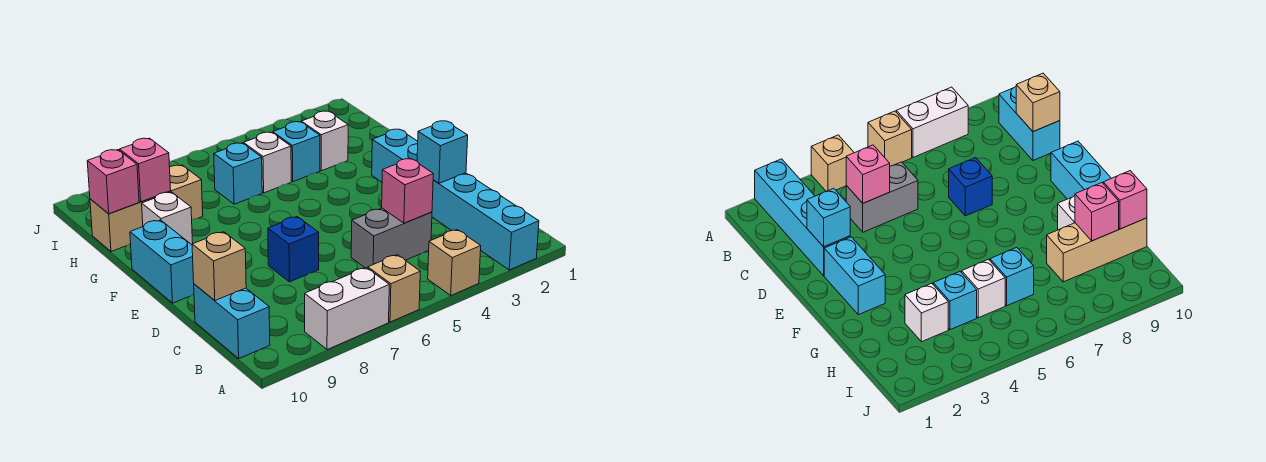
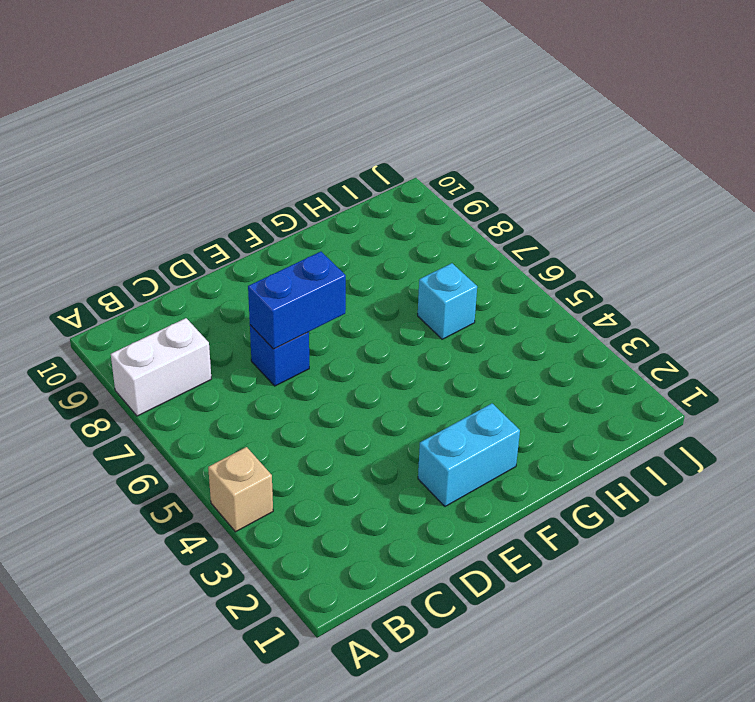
white 1x2 brick [111,318,211,416] -> white 1x2 brick turned to [305,268,389,350]
blue 1x2 brick [248,252,346,349] -> none
none -> cyan 1x4 brick [432,173,539,270]
none -> tan 1x1 brick [368,255,420,322]
none -> cyan 1x2 brick [194,284,270,358]

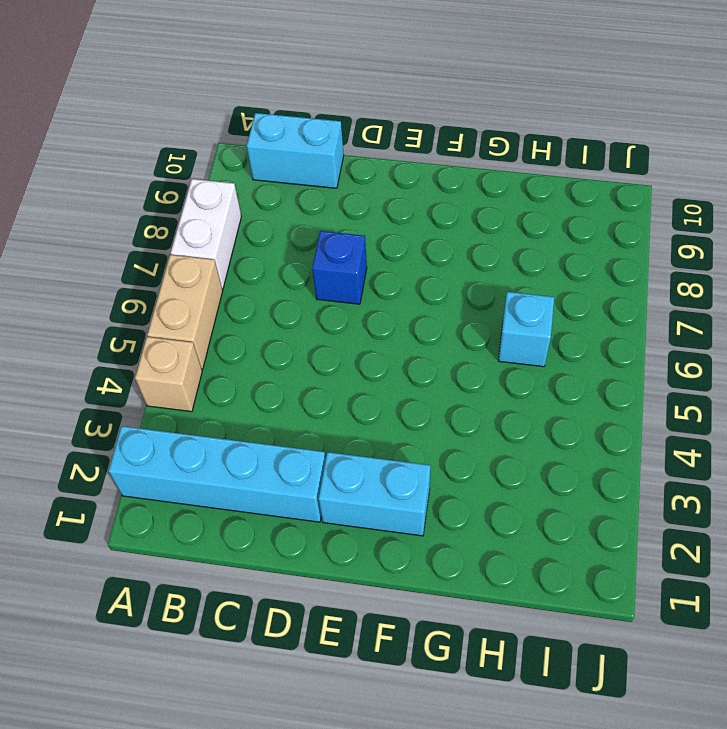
tan 1x2 brick [147,255,223,369] -> tan 1x1 brick [368,255,420,322]
none -> grey 1x2 brick [351,208,432,268]
none -> cyan 1x2 brick [130,220,194,303]
none -> white 1x1 brick [142,192,193,245]

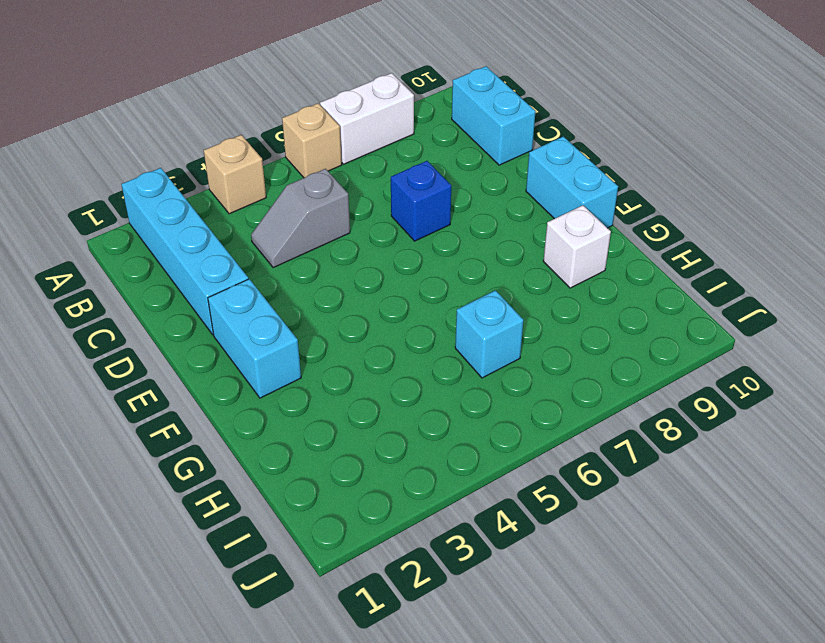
grey 1x2 slope [251,169,350,268] -> grey 1x2 brick [351,208,432,268]
none -> white 1x1 brick [301,111,348,171]
none -> cyan 1x1 brick [273,122,320,182]
none -> white 1x1 brick [243,132,291,193]

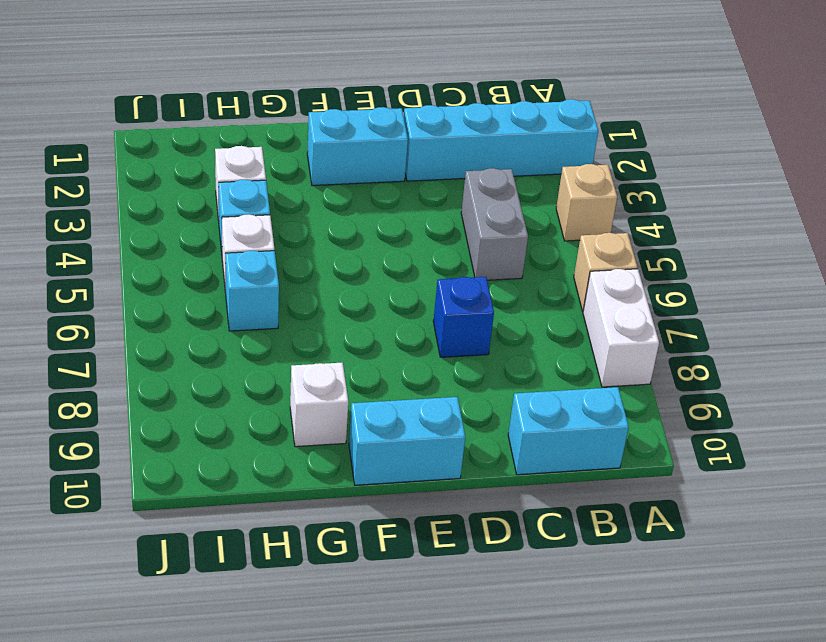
none -> tan 1x3 brick [90,165,203,252]
none -> pink 1x1 brick [382,159,433,223]
none -> tan 1x1 brick [192,232,246,301]

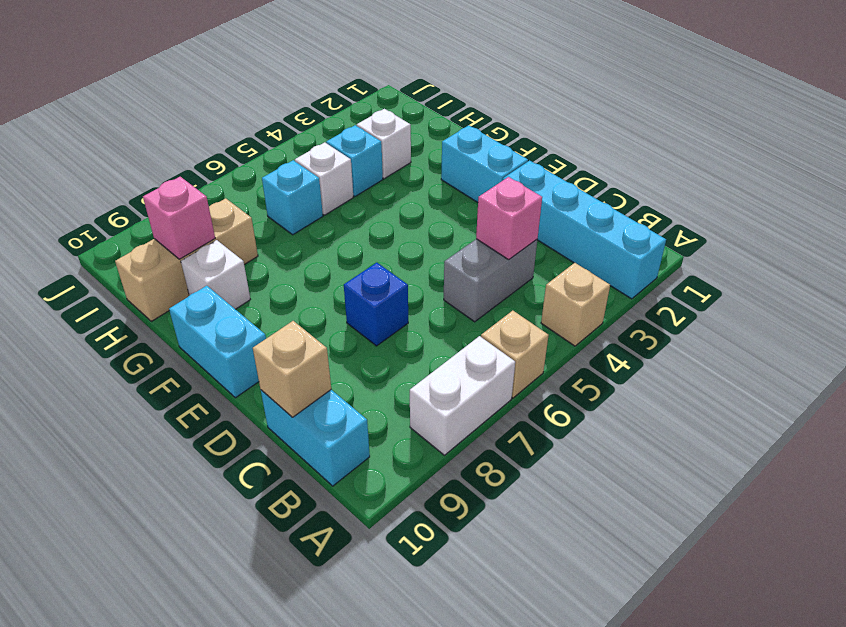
none -> cyan 1x1 brick [417,121,468,183]
none -> pink 1x1 brick [87,150,139,214]

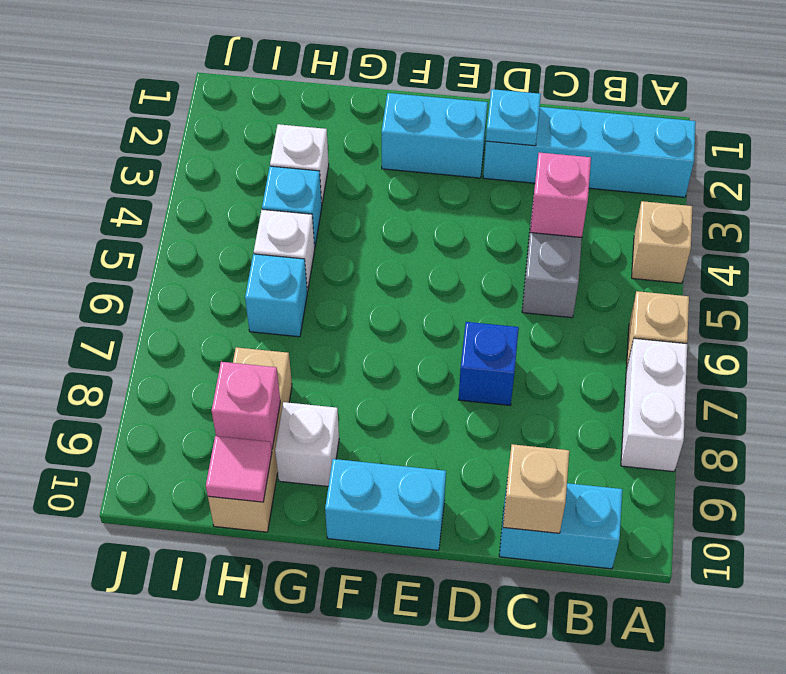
cyan 1x1 plate [486,89,541,146] -> cyan 1x1 brick [417,121,468,183]
pink 1x1 tile [206,436,272,502] -> pink 1x1 brick [87,150,139,214]

